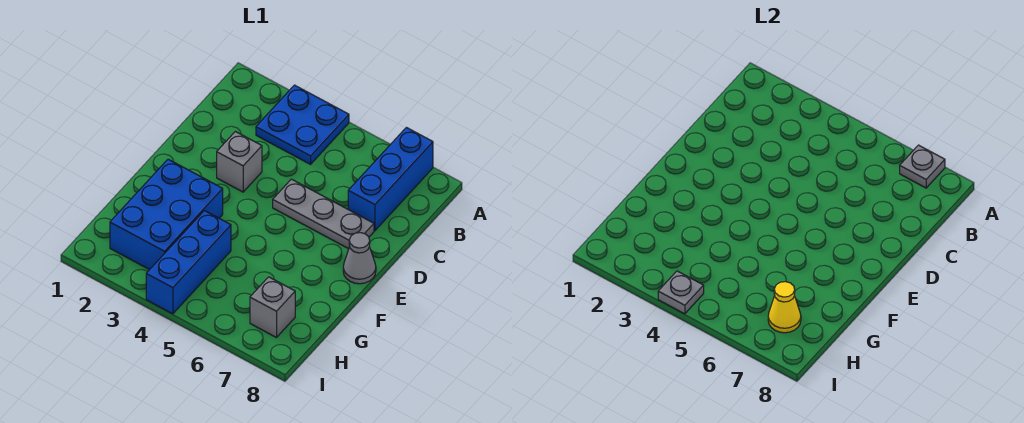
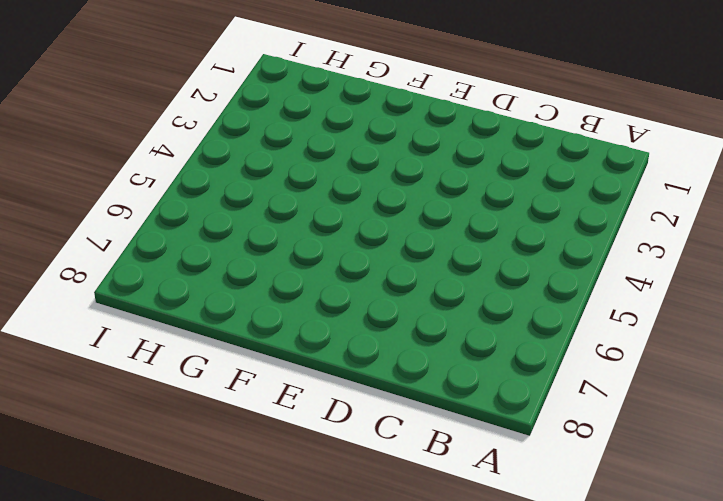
none -> blue 2x2 plate [256,85,349,164]
none -> blue 1x3 brick [348,128,433,231]

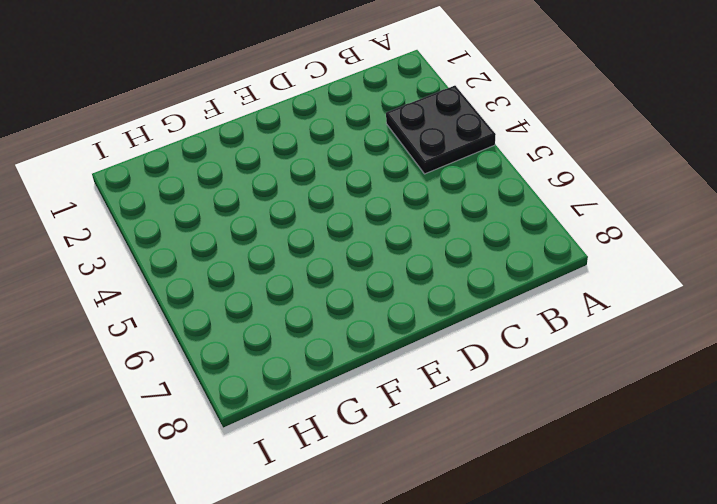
black 2x2 plate [386,86,496,174] -> blue 2x2 plate [256,85,349,164]
none -> blue 1x3 brick [348,128,433,231]
none -> grey 1x1 brick [217,132,262,192]

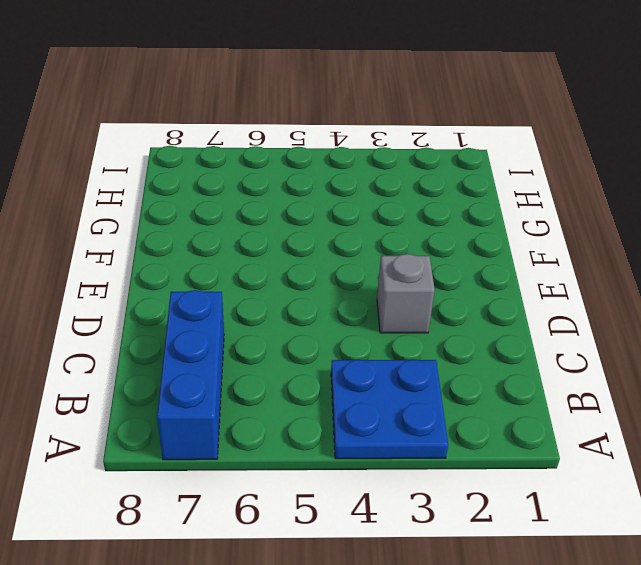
none -> grey 1x3 plate [273,179,374,249]
none -> grey 1x1 cone [343,233,376,284]

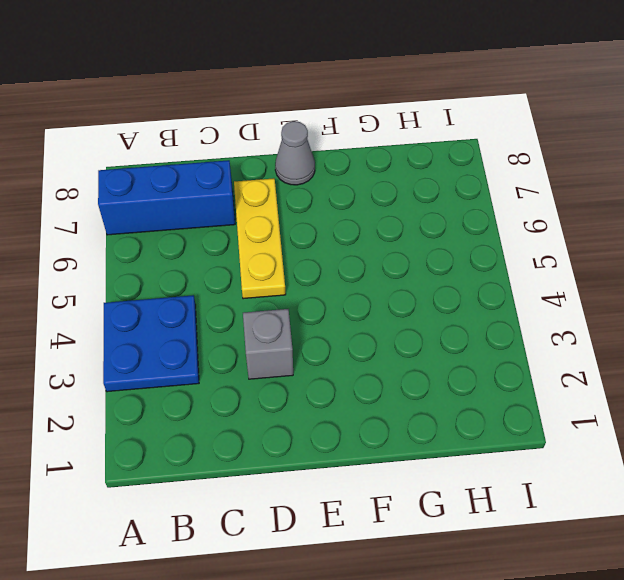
yellow 1x3 plate [234,178,286,299] -> grey 1x3 plate [273,179,374,249]
none -> blue 2x3 brick [110,159,223,270]
none -> blue 1x3 brick [146,211,231,314]

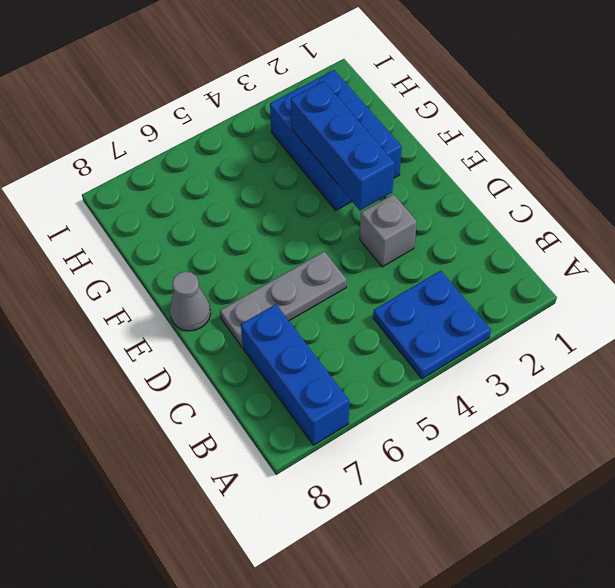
blue 1x3 brick [291,81,395,210] -> blue 1x3 brick moved to [146,211,231,314]
none -> grey 1x1 brick [250,277,295,338]
none -> grey 1x1 plate [900,145,945,188]

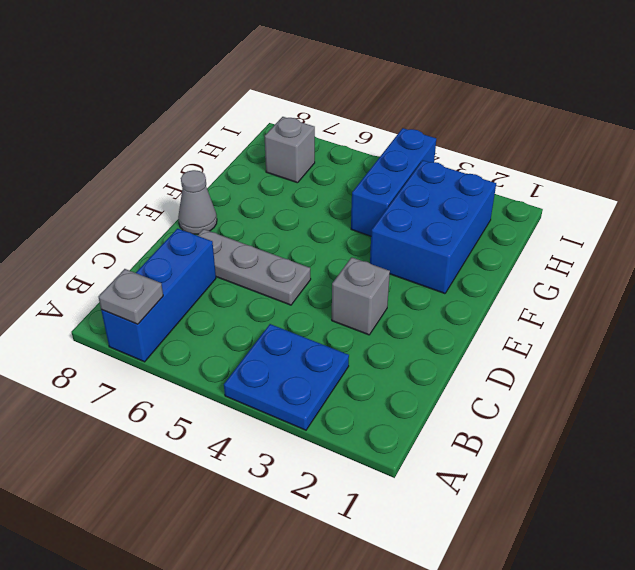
none -> yellow 1x1 cone [768,282,801,333]
none -> grey 1x1 plate [658,271,704,314]

